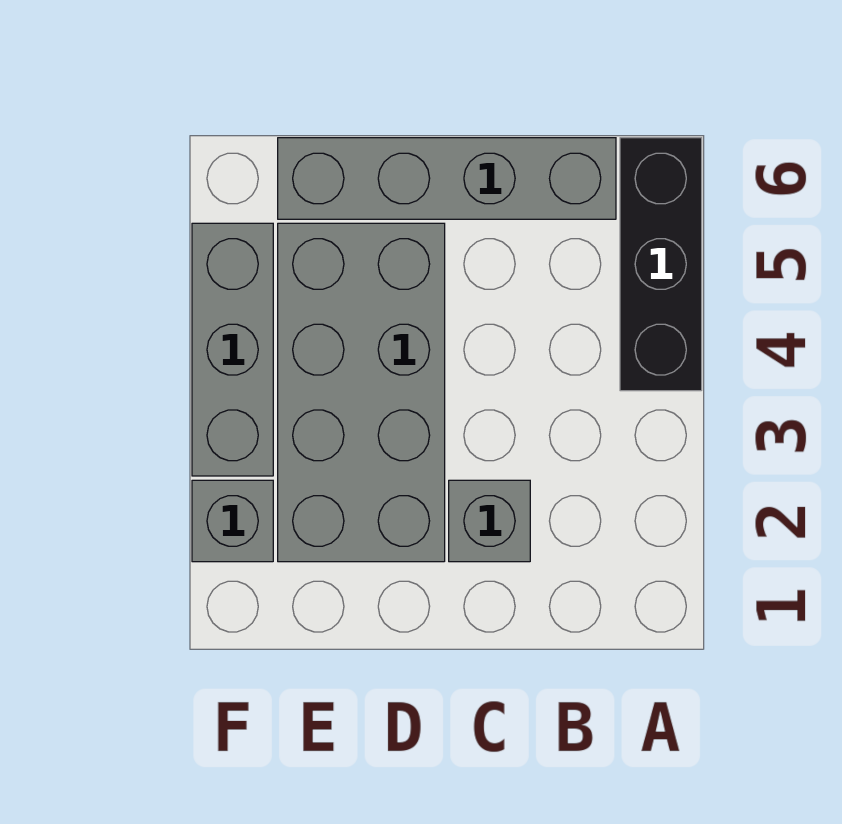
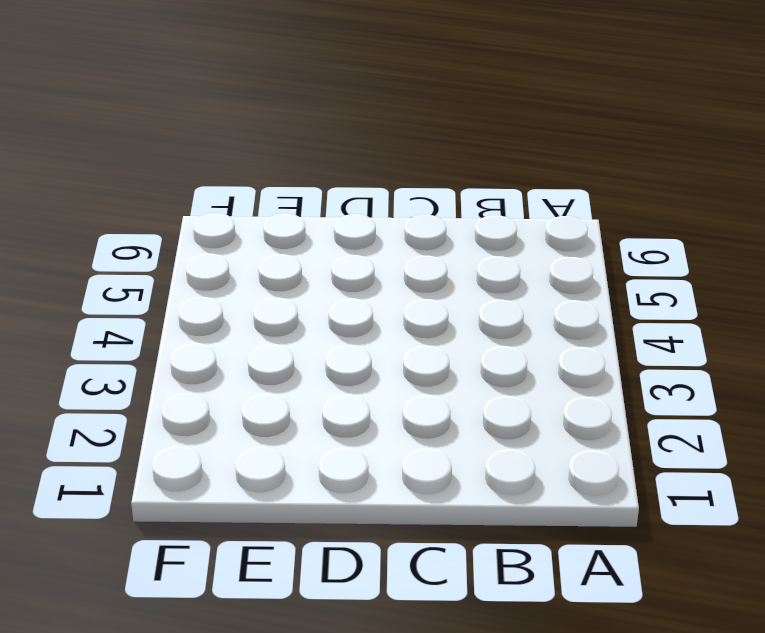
none -> black 1x3 brick [620,138,702,391]
none -> grey 1x4 brick [278,138,616,219]

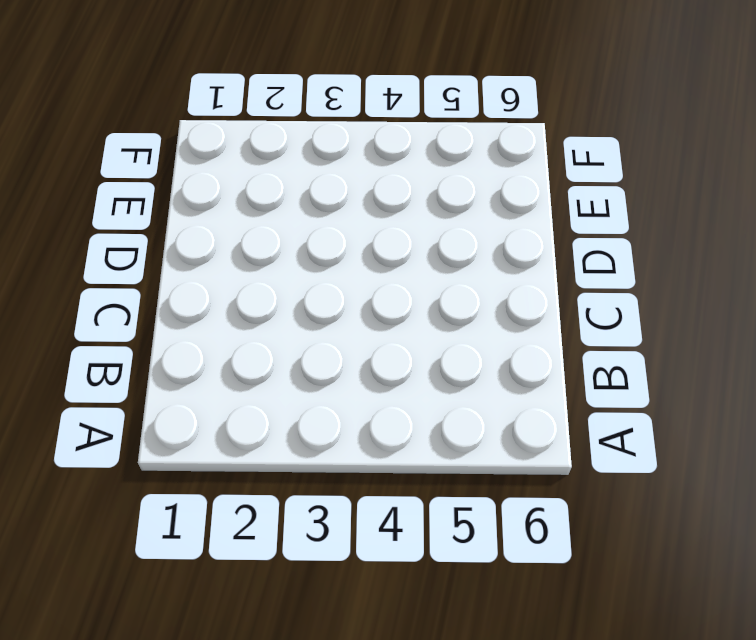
none -> black 1x3 brick [620,138,702,391]
none -> grey 1x4 brick [278,138,616,219]

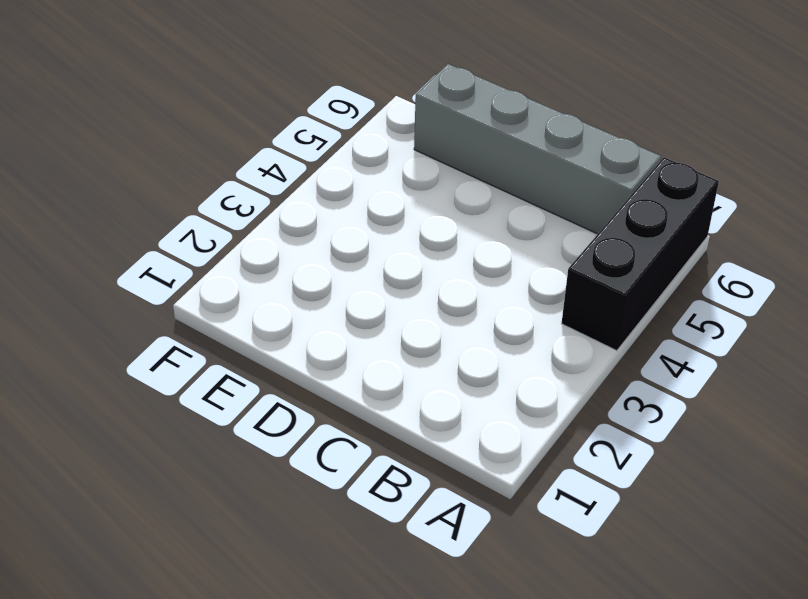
none -> grey 1x1 brick [449,480,530,562]
none -> grey 2x4 brick [278,223,445,562]

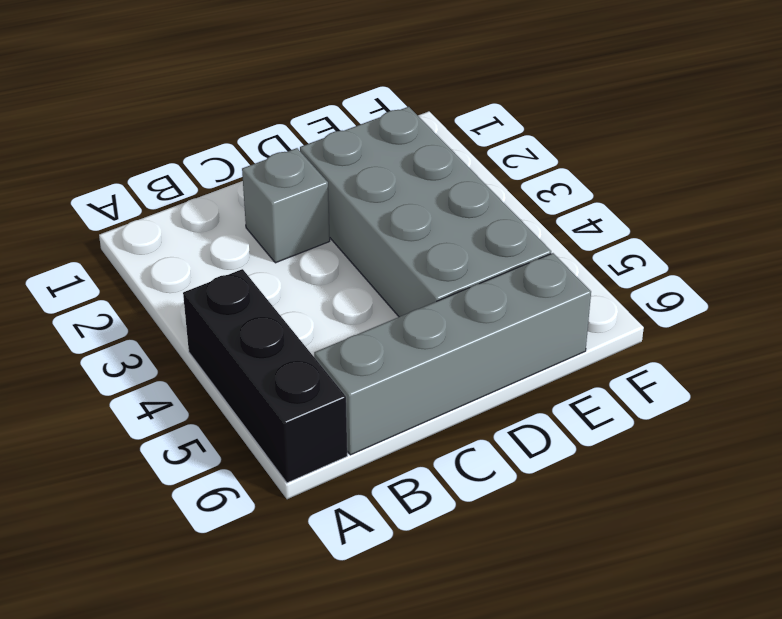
none -> grey 1x1 brick [192,480,273,562]
none -> grey 1x3 brick [192,223,273,476]

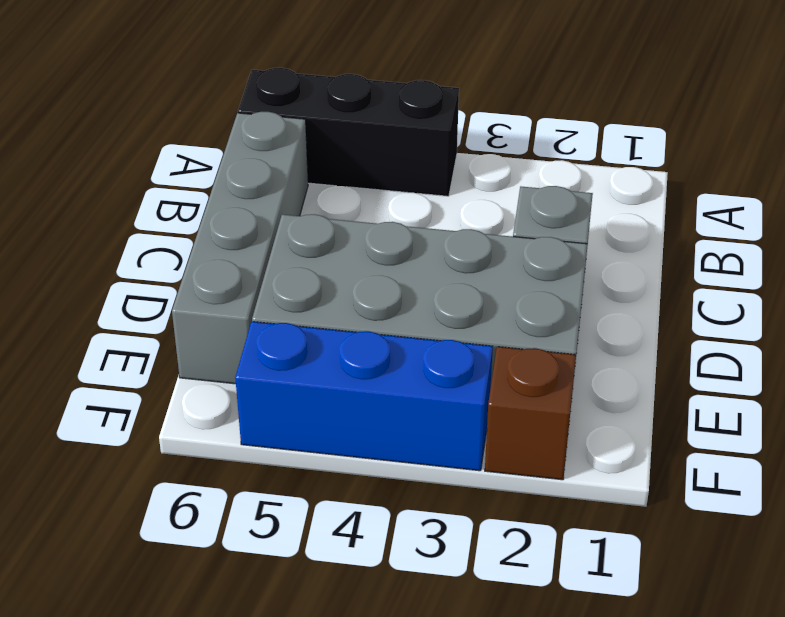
brown 1x1 brick [485,347,576,480] -> grey 1x1 brick [192,480,273,562]
blue 1x3 brick [235,322,493,471] -> grey 1x3 brick [192,223,273,476]

